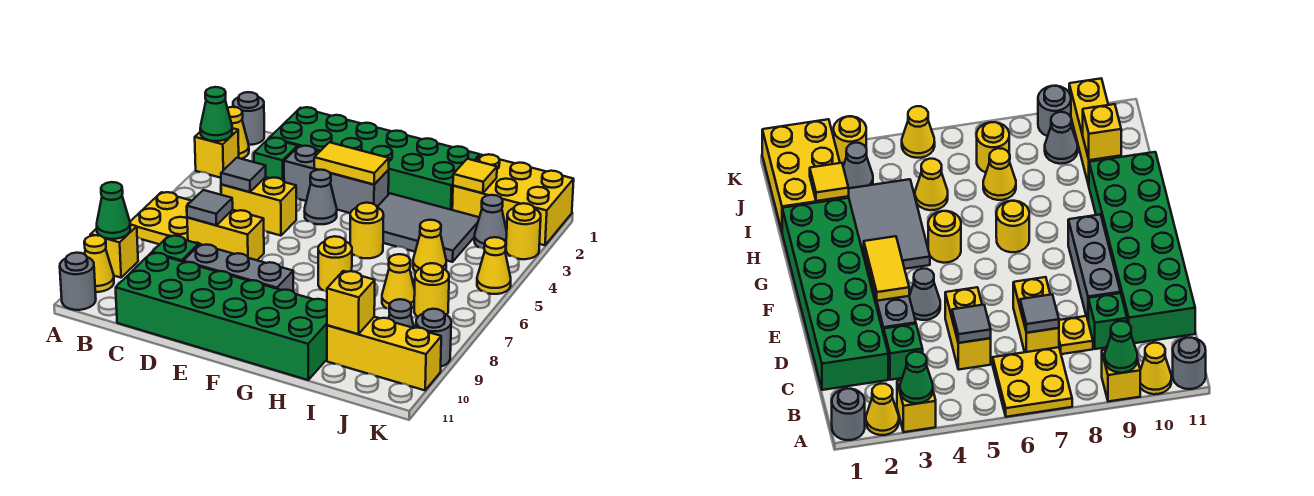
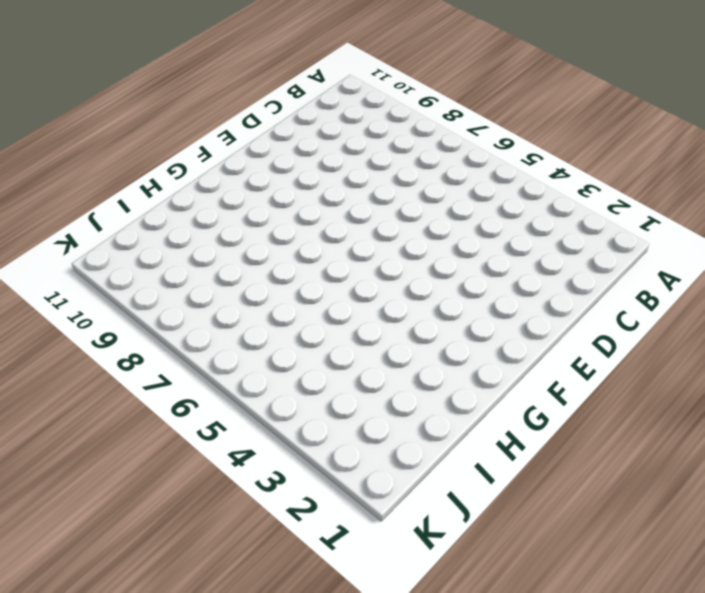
none -> grey 1x1 round brick [233,92,264,145]
none -> yellow 1x1 cone [228,107,249,159]
none -> yellow 1x1 brick [195,128,239,178]
none -> yellow 2x2 plate [130,192,191,244]

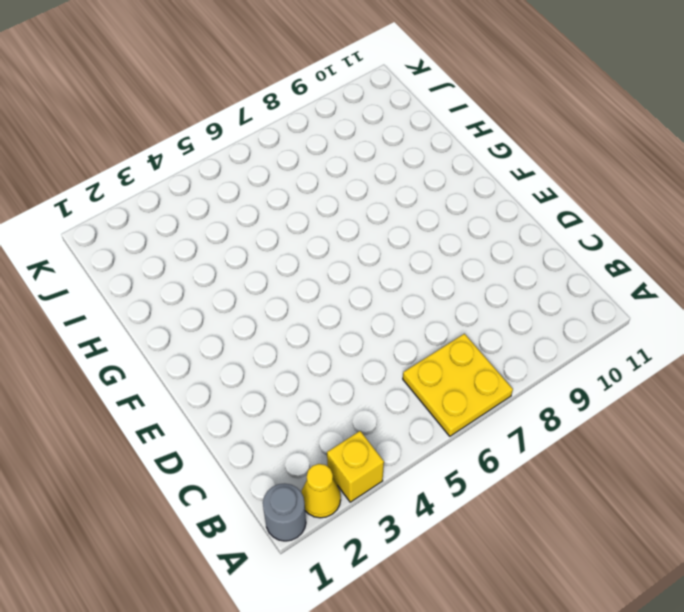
none -> yellow 1x1 brick [90,224,138,278]
none -> yellow 1x1 cone [84,235,114,292]
none -> grey 1x1 round brick [60,253,96,310]
none -> green 2x6 brick [270,107,480,210]

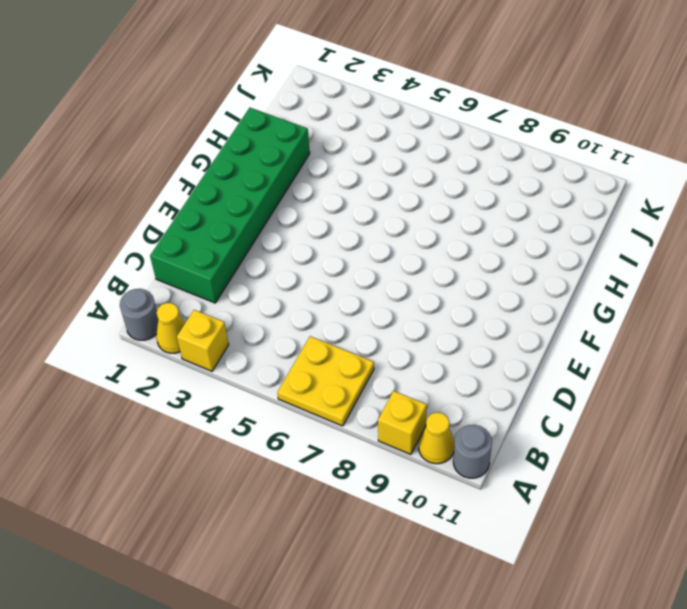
none -> green 1x1 brick [254,138,298,181]
none -> yellow 1x2 brick [221,177,296,236]
none -> yellow 1x2 brick [187,210,264,260]
none -> yellow 1x1 plate [1059,316,1093,354]

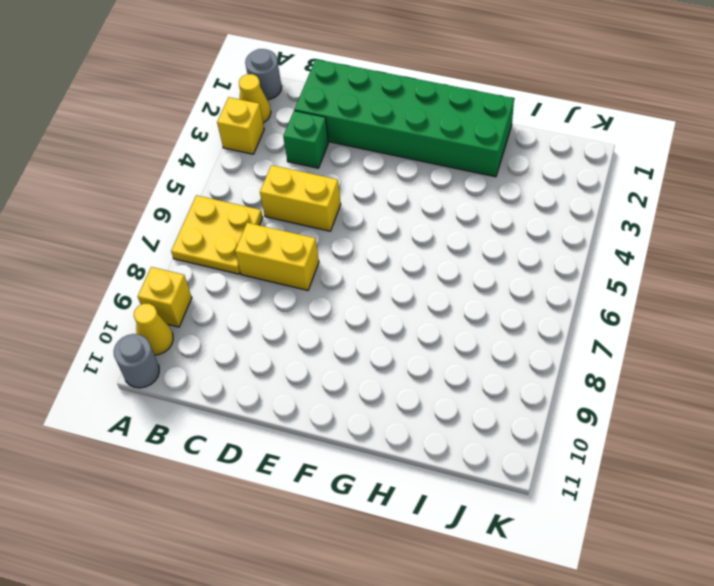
none -> yellow 1x1 plate [1059,316,1093,354]
none -> green 1x1 brick [152,236,198,262]
none -> green 2x6 brick [116,253,327,380]
none -> grey 1x3 brick [284,146,389,213]

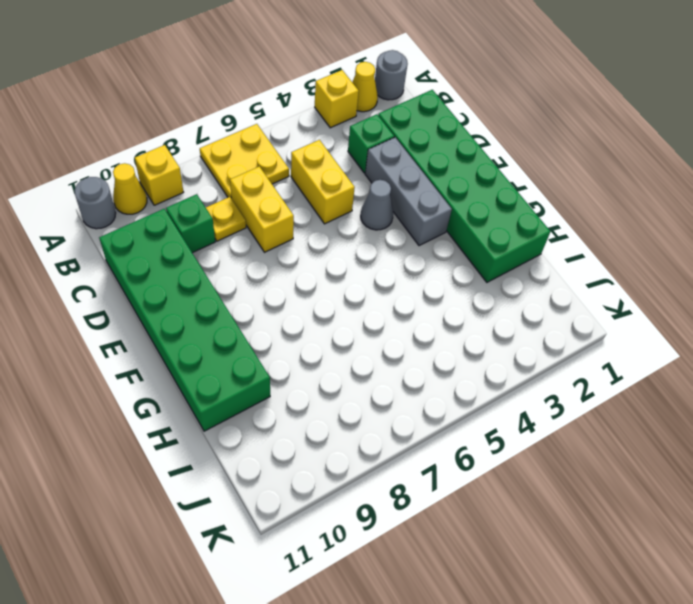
none -> grey 1x3 brick [183,244,293,291]
none -> grey 2x3 tile [377,193,479,262]
none -> yellow 1x1 round brick [350,203,384,258]
none -> yellow 1x1 round brick [318,236,352,292]

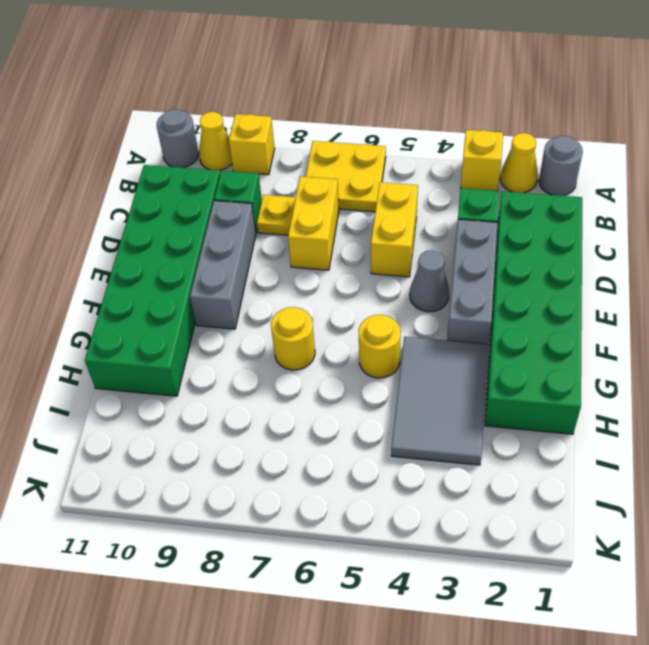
none -> yellow 2x3 brick [452,154,574,245]
none -> yellow 1x1 cone [413,220,446,272]
none -> yellow 1x1 cone [382,254,415,309]
none -> yellow 1x3 brick [327,317,441,390]

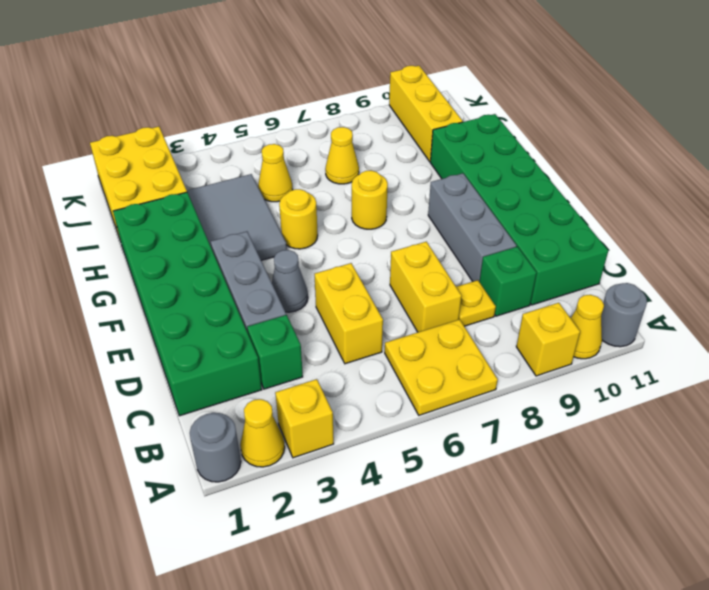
none -> grey 1x1 cone [474,195,507,249]
none -> yellow 1x1 round brick [414,263,449,317]
none -> grey 1x1 cone [389,299,414,328]
none -> yellow 1x1 round brick [506,203,541,259]

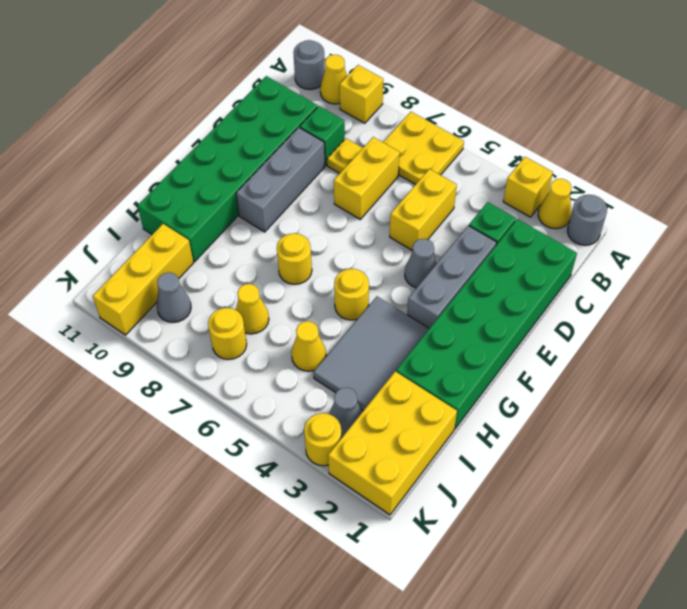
none -> yellow 1x1 cone [477,237,511,294]
none -> grey 1x1 round brick [416,309,451,367]
none -> green 1x1 cone [200,87,232,141]
none -> green 1x1 cone [97,182,130,239]

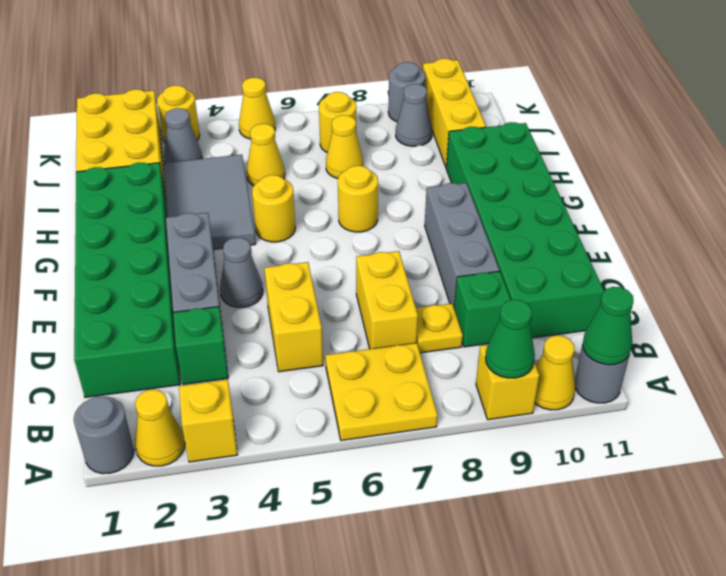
green 1x1 cone [582,287,634,365] -> green 1x1 cone moved to [200,87,232,141]
none -> grey 1x1 tile [221,158,266,192]
none -> grey 1x1 tile [187,190,233,225]
none -> yellow 1x2 tile [314,142,389,185]
none -> yellow 1x1 tile [453,159,497,193]

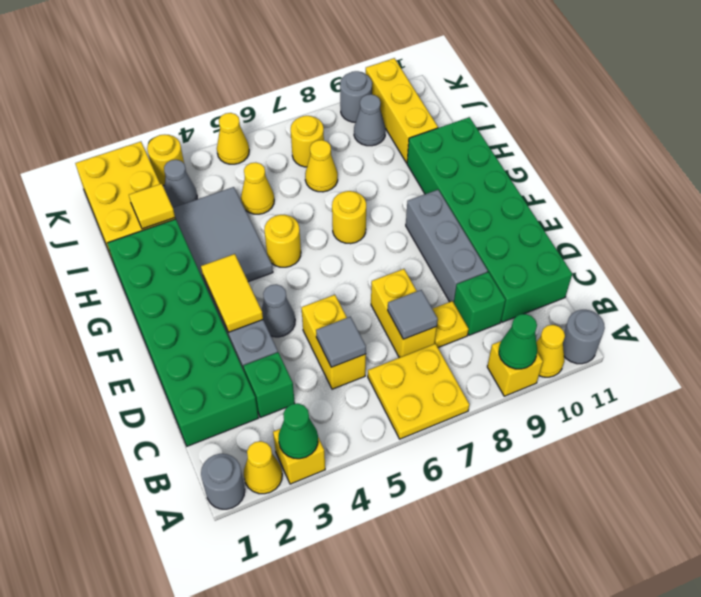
none -> yellow 1x1 brick [327,271,375,334]

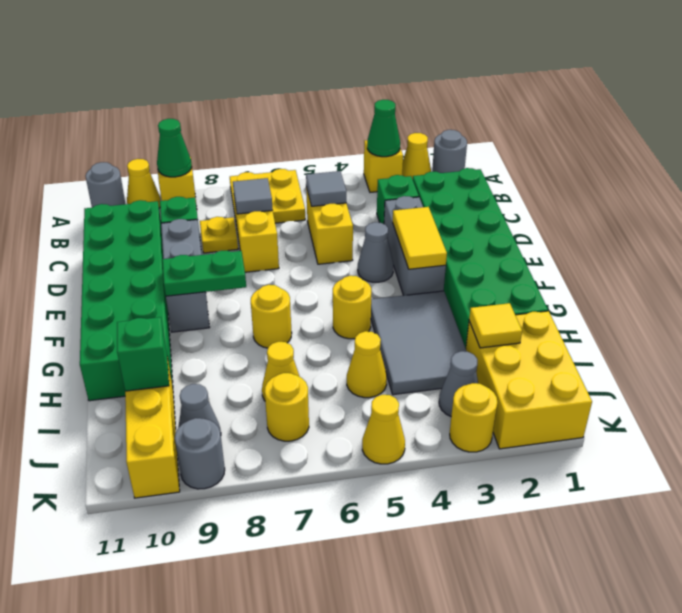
green 1x2 plate [162,251,246,296] -> none
green 1x1 brick [117,317,169,391] -> yellow 1x1 brick [327,271,375,334]

